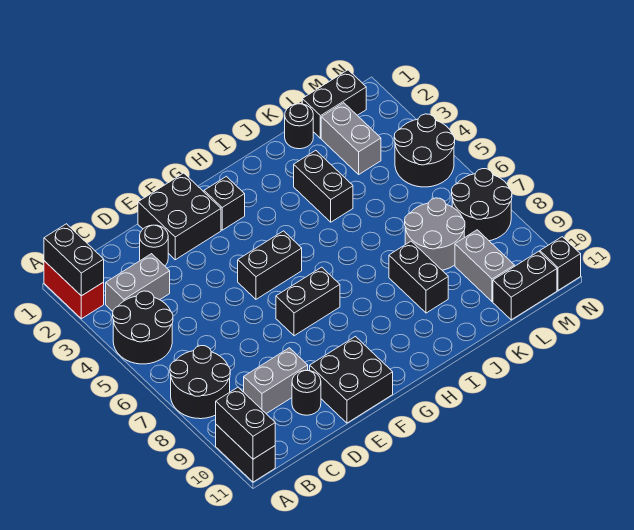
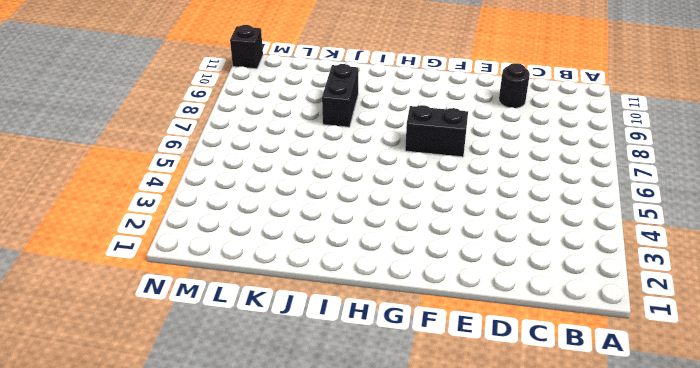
none -> red 1x2 brick [44,261,104,319]
none -> black 2x2 round brick [113,291,173,364]
none -> black 2x2 round brick [170,346,230,419]

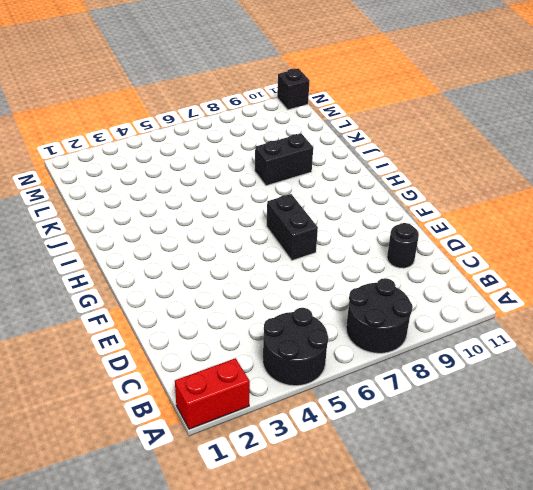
none -> black 1x2 brick [216,425,275,482]
none -> grey 1x2 brick [106,254,170,311]
none -> grey 1x2 brick [244,348,308,414]

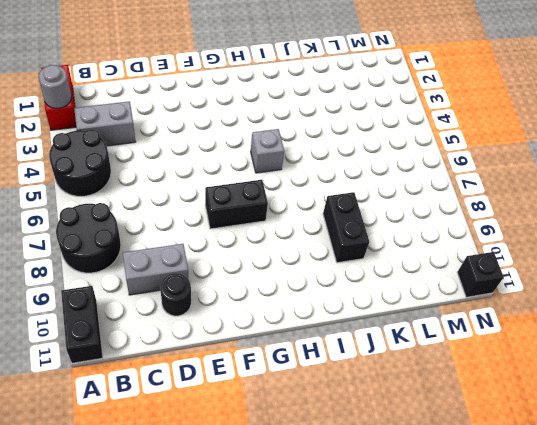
grey 1x1 round brick [38,65,72,108] -> black 1x2 brick [44,224,104,296]
grey 1x1 brick [251,129,284,173] -> none
none -> black 1x1 round brick [140,225,168,266]
none -> black 2x2 brick [138,173,221,260]
none -> black 2x2 brick [310,337,393,423]

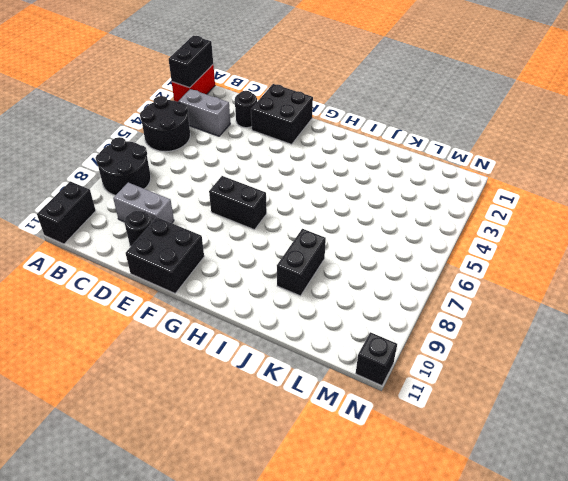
none -> black 1x2 brick [238,231,302,299]
none -> black 1x1 brick [204,176,245,230]
none -> black 1x2 brick [294,150,353,222]

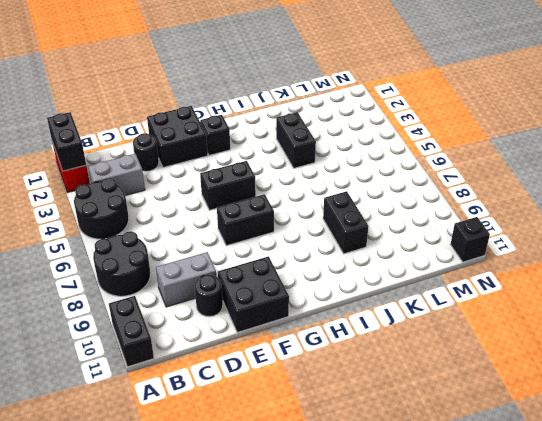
none -> black 1x1 round brick [285,104,313,149]
none -> grey 2x2 round brick [405,198,465,270]
none -> black 1x2 brick [302,70,366,138]

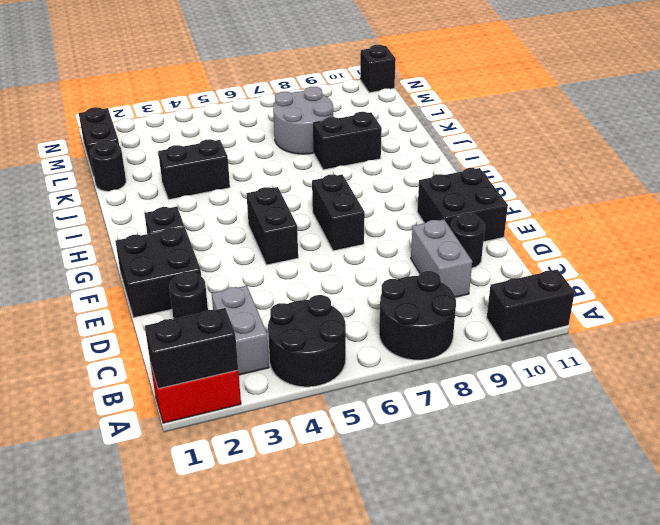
none -> grey 1x2 brick [321,103,381,174]
none -> grey 1x2 brick [455,230,514,302]
none -> black 1x2 brick [493,251,557,320]

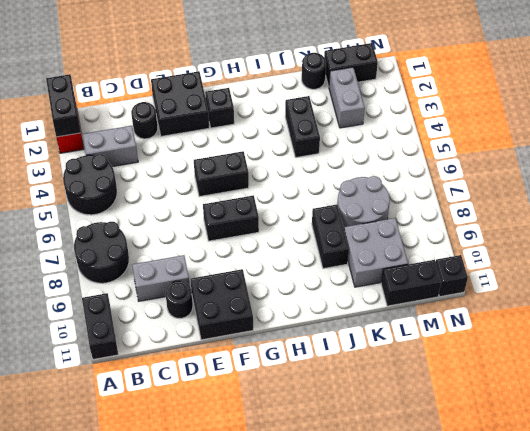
grey 2x2 brick [344,218,408,287] -> grey 1x2 brick [455,230,514,302]
none -> black 2x2 round brick [394,114,455,187]
none -> black 2x2 round brick [452,169,512,241]
none -> black 1x2 brick [216,387,275,459]

